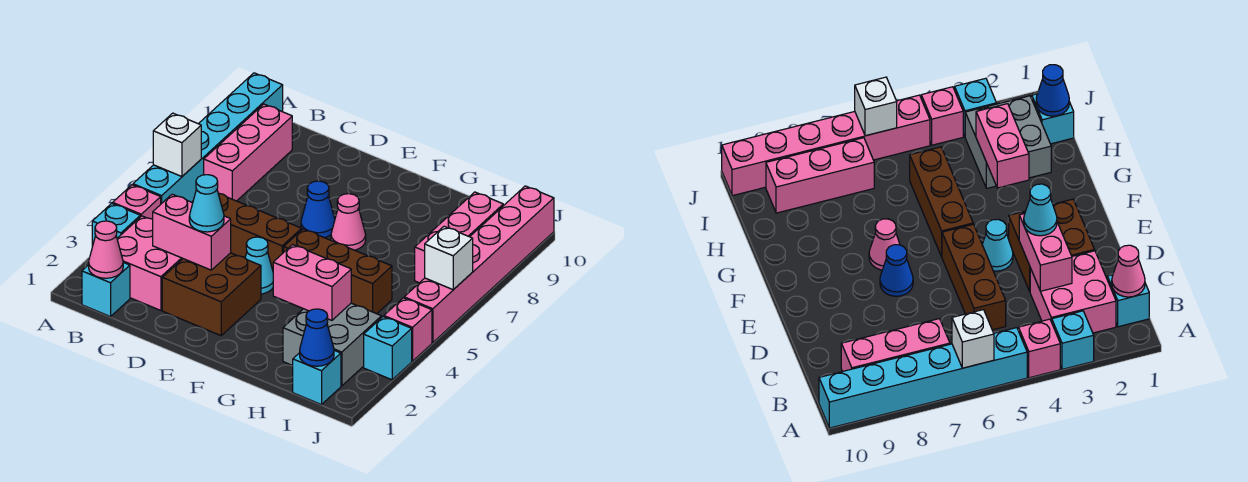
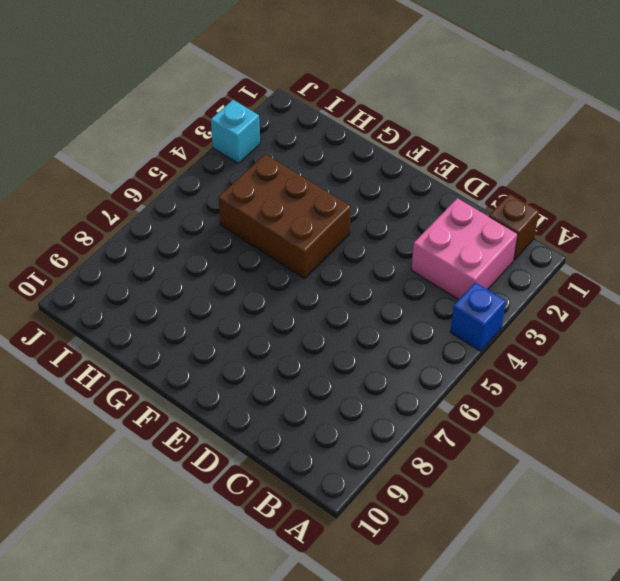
blue 1x1 brick [450,282,506,351] -> pink 1x1 brick [113,185,161,219]
brown 1x1 brick [489,194,539,260] -> cyan 1x1 brick [82,262,130,317]
brown 2x3 brick [219,154,351,278] -> brown 1x3 brick [284,229,392,314]
none -> cyan 1x1 brick [92,203,140,246]
none -> cyan 1x6 brick [133,73,283,204]
none -> pink 1x3 brick [204,104,292,201]

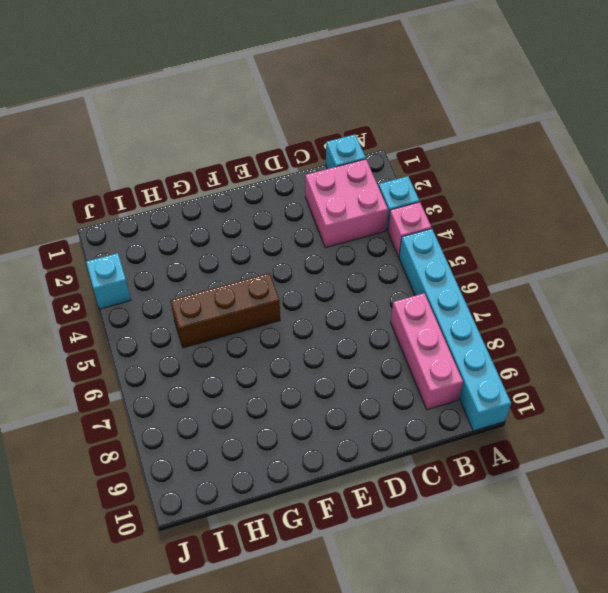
none -> brown 1x3 brick [218,193,302,270]
none -> brown 2x2 brick [162,253,261,336]
none -> cyan 1x1 cone [245,237,273,294]

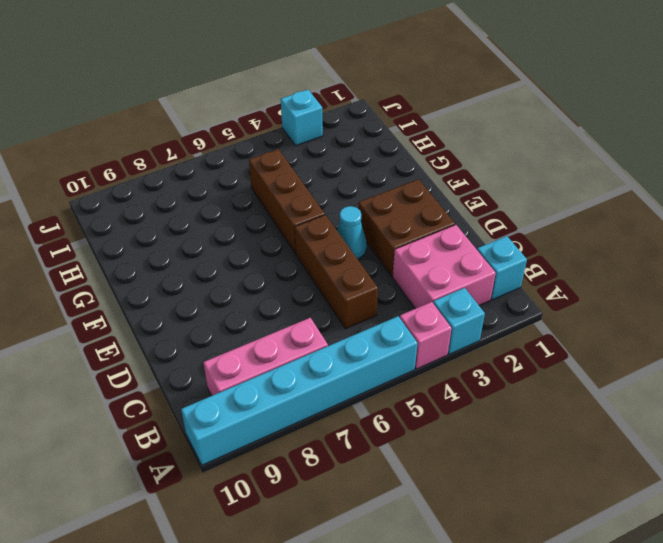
none -> blue 1x1 cone [301,181,335,238]
none -> pink 1x1 cone [331,194,366,250]
none -> grey 2x2 brick [283,303,381,386]

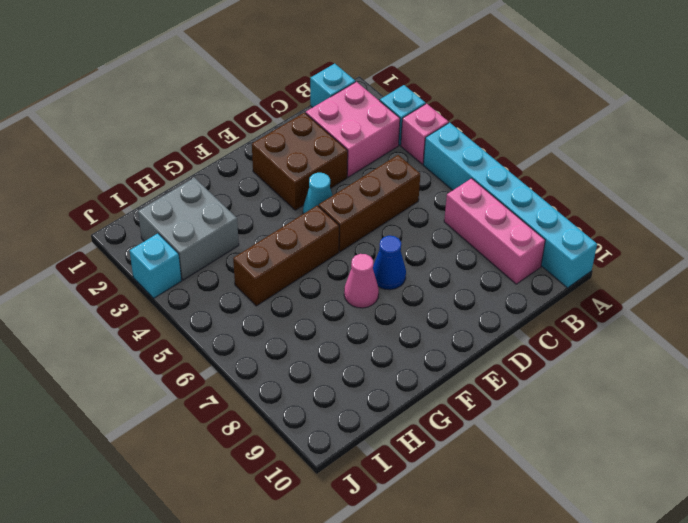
none -> cyan 1x1 brick [293,350,341,405]
none -> pink 1x3 brick [415,192,503,283]
none -> pink 1x1 brick [384,298,432,361]

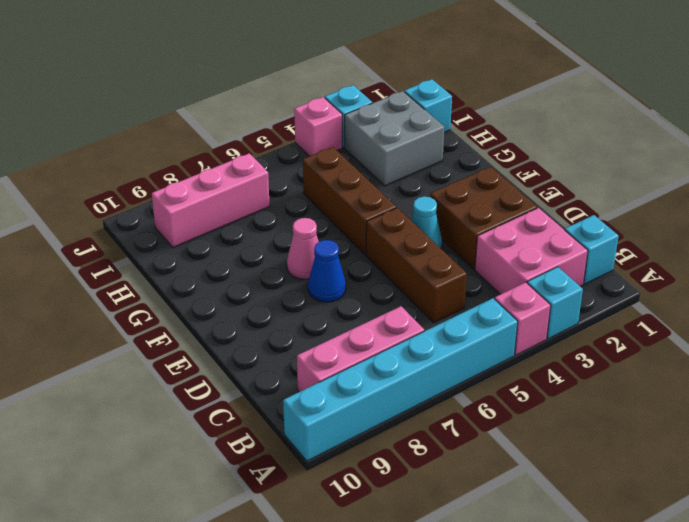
none -> pink 1x6 brick [404,186,554,343]
none -> white 1x1 brick [153,113,201,177]
none -> pink 1x1 cone [89,221,123,278]

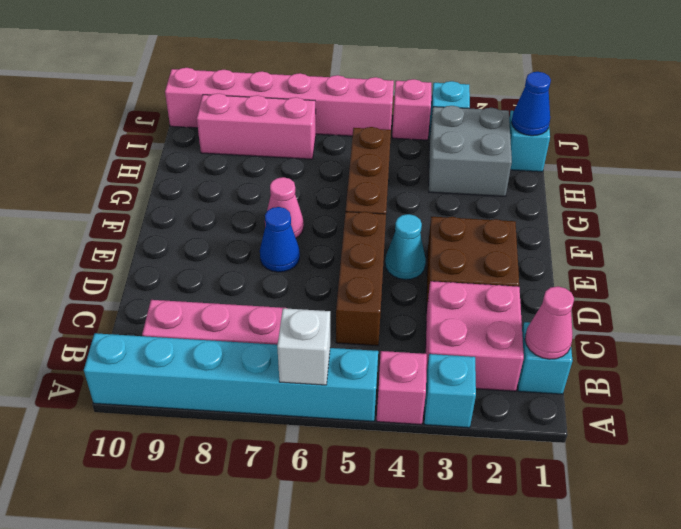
none -> pink 1x2 brick [153,194,231,270]
none -> pink 1x2 brick [273,245,351,320]
none -> white 1x1 brick [425,226,473,290]

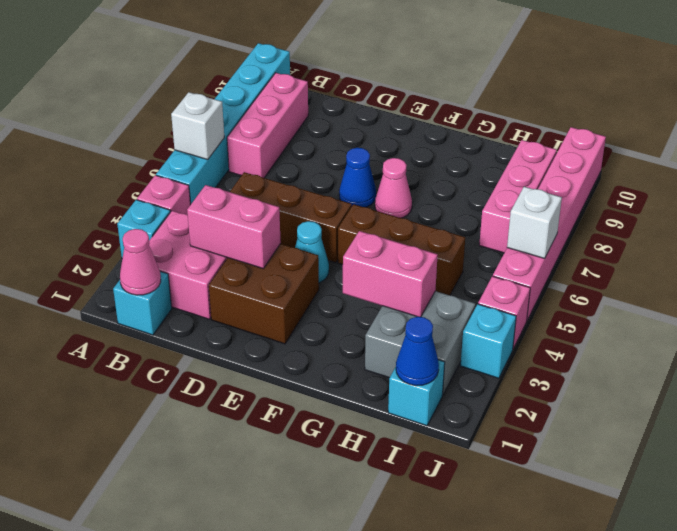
none -> cyan 1x1 cone [189,175,224,232]

